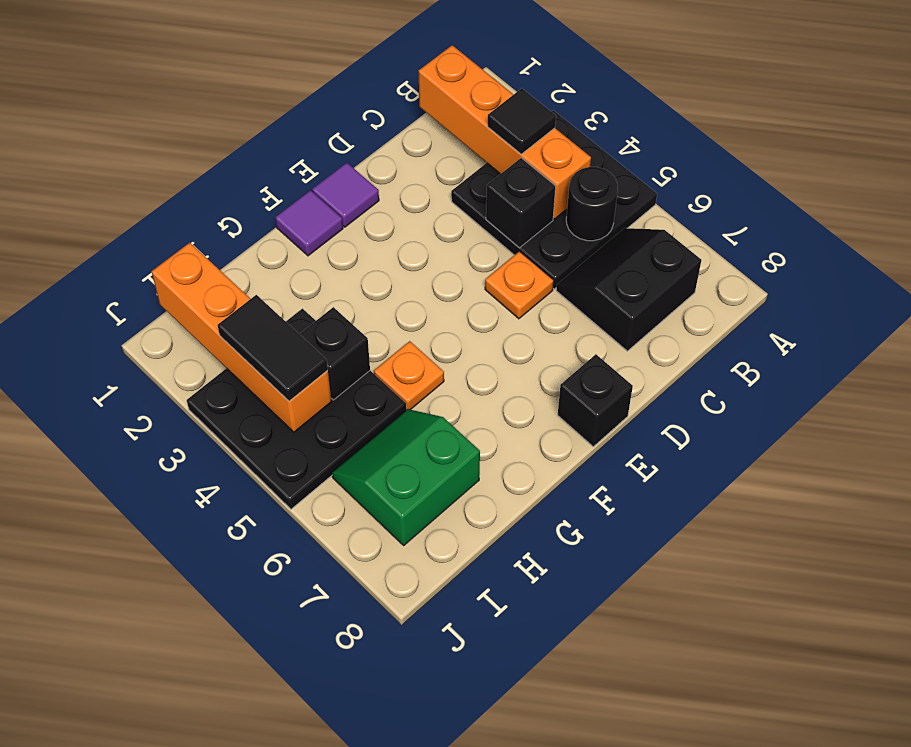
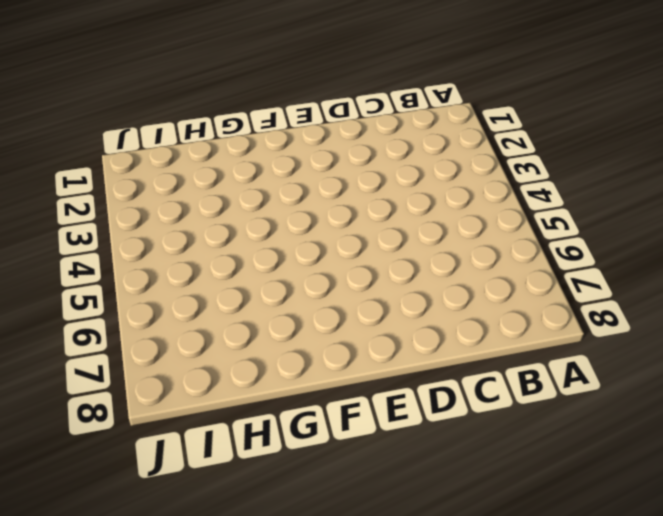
none -> black 3x3 plate [451,110,657,289]
none -> black 2x2 slope [556,228,702,351]
none -> orange 1x1 plate [485,251,554,319]

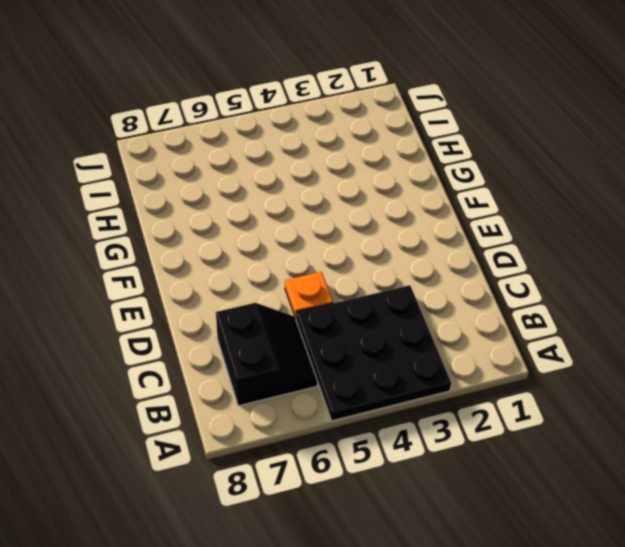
none -> purple 1x1 tile [312,163,379,227]
none -> black 1x1 brick [558,354,633,447]
none -> purple 1x1 tile [275,190,343,256]

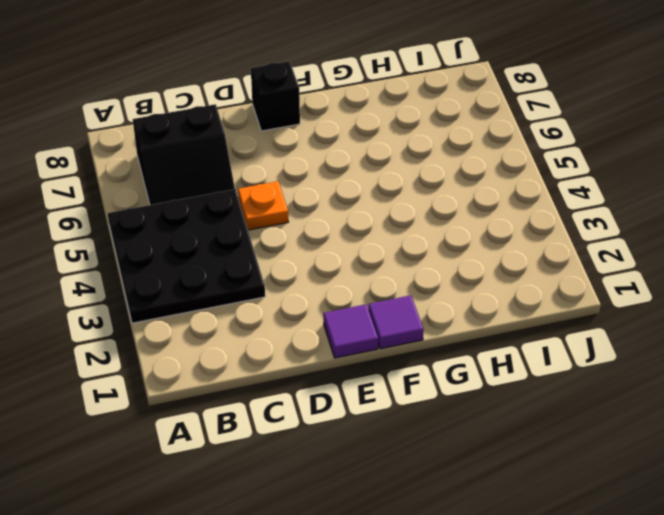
none -> orange 1x1 plate [374,341,444,410]
none -> black 3x3 plate [187,309,406,509]
none -> green 2x2 slope [332,409,480,545]

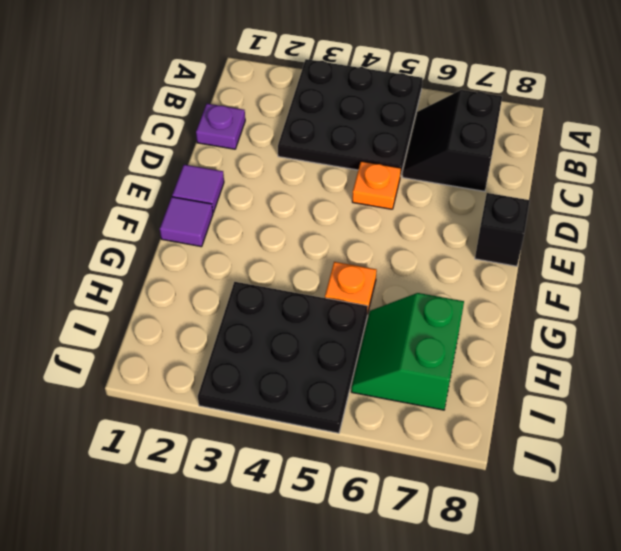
purple 1x1 plate [196,104,245,149] -> none
none -> orange 1x4 brick [418,45,591,219]
none -> black 1x1 round brick [566,167,618,241]
none -> black 1x1 brick [486,158,556,248]

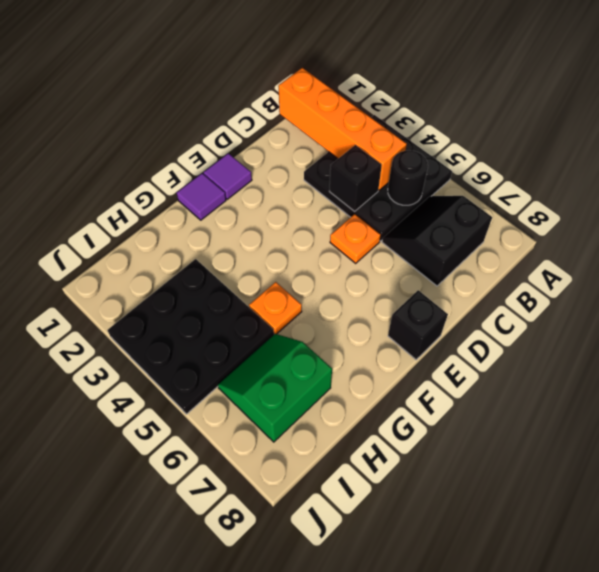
none -> black 1x1 brick [300,307,370,400]
none -> orange 1x4 brick [152,243,331,432]
none -> black 1x1 tile [488,88,556,154]

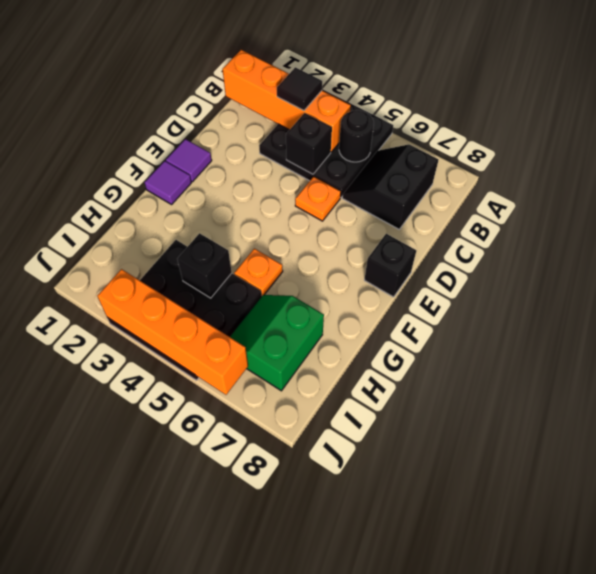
orange 1x4 brick [97,269,248,395] -> orange 1x4 brick moved to [152,243,331,432]
none -> black 1x2 tile [218,295,328,401]

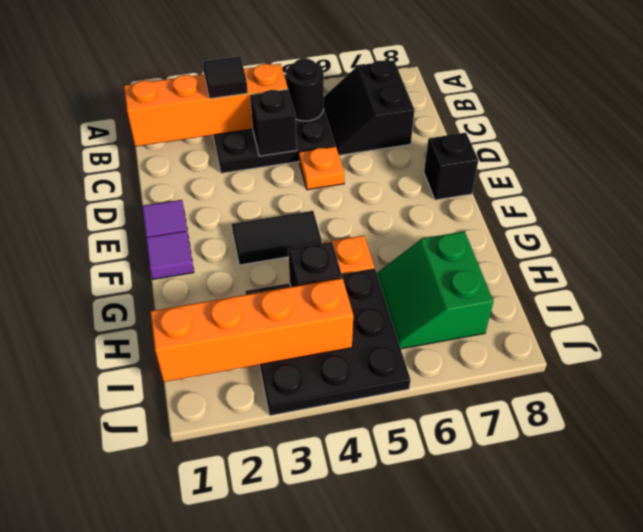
black 1x2 tile [232,211,322,265] -> black 1x2 tile moved to [218,295,328,401]

